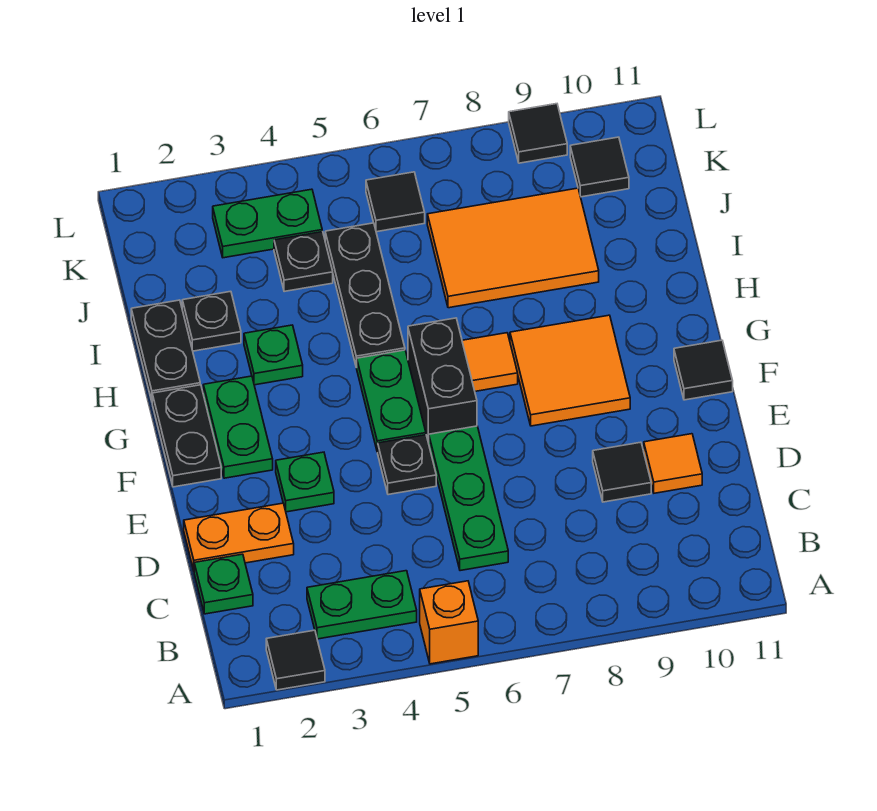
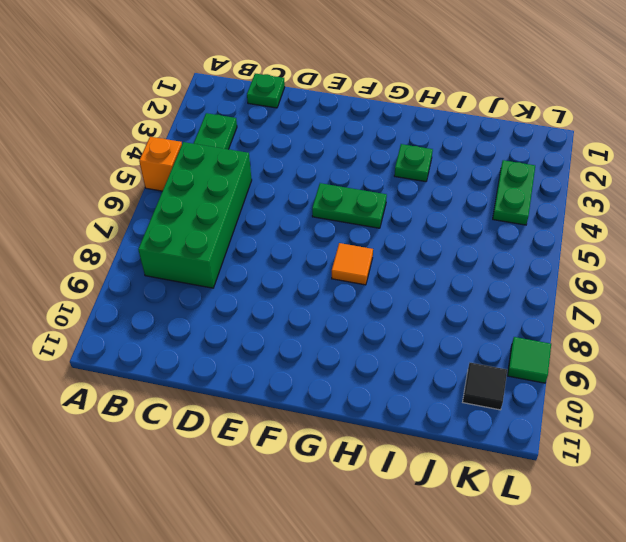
green 2x4 brick [138,142,252,288] -> green 1x3 plate [429,426,508,571]
green 1x1 tile [507,337,551,383] -> black 1x1 tile [509,104,567,163]
none -> black 1x1 tile [266,630,325,690]
none -> orange 1x2 plate [184,503,294,570]
none -> black 1x1 tile [593,442,651,502]

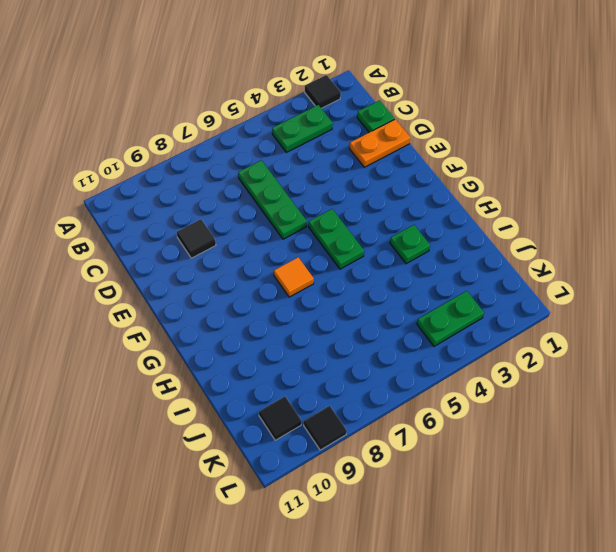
none -> orange 1x1 brick [420,581,478,664]
none -> orange 1x1 tile [644,434,702,493]
none -> green 1x1 plate [276,452,334,512]

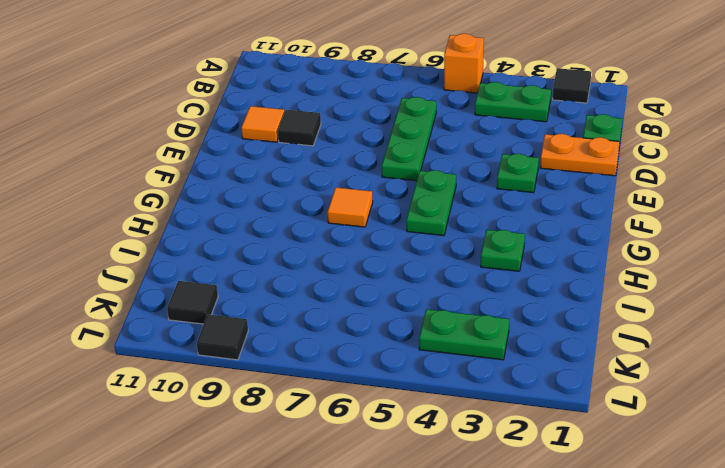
none -> black 1x1 plate [378,435,436,495]
none -> black 1x2 plate [152,385,221,487]
none -> green 1x2 plate [203,376,273,478]

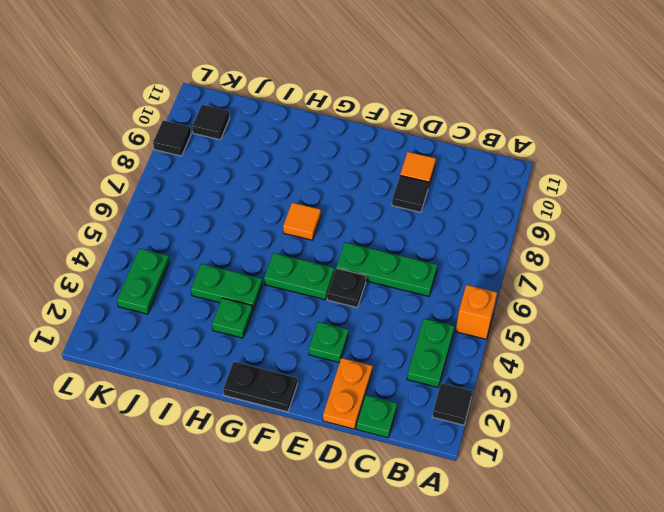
green 1x2 plate [191,264,262,310] -> green 1x2 plate moved to [203,376,273,478]
none -> black 1x2 brick [408,318,477,443]
none -> orange 2x2 tile [510,315,630,426]
none -> black 1x1 tile [674,340,733,400]

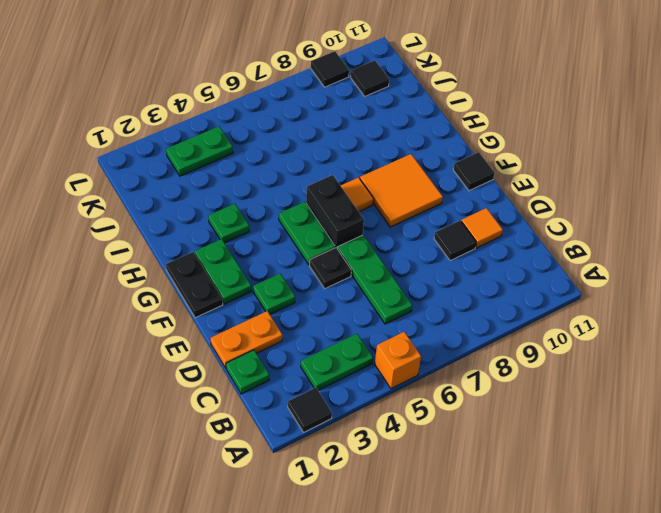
none -> black 1x2 plate [131,300,200,401]
none -> black 1x3 plate [325,223,405,367]
none -> black 1x1 plate [182,291,241,351]

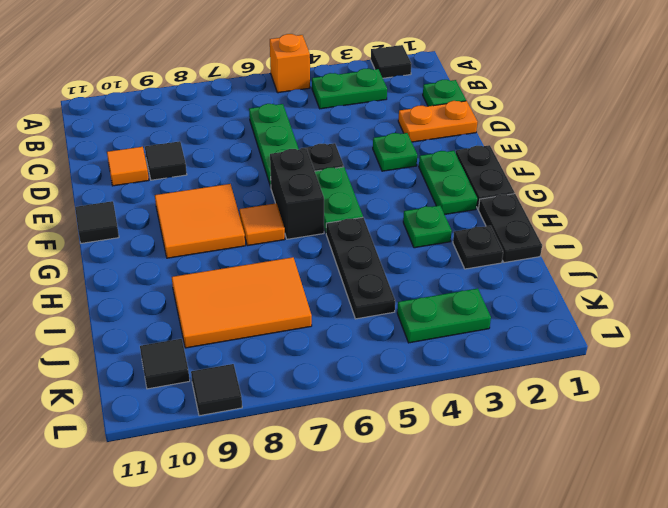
none -> black 1x1 plate [274,232,333,292]
none -> black 1x1 tile [366,172,425,232]

